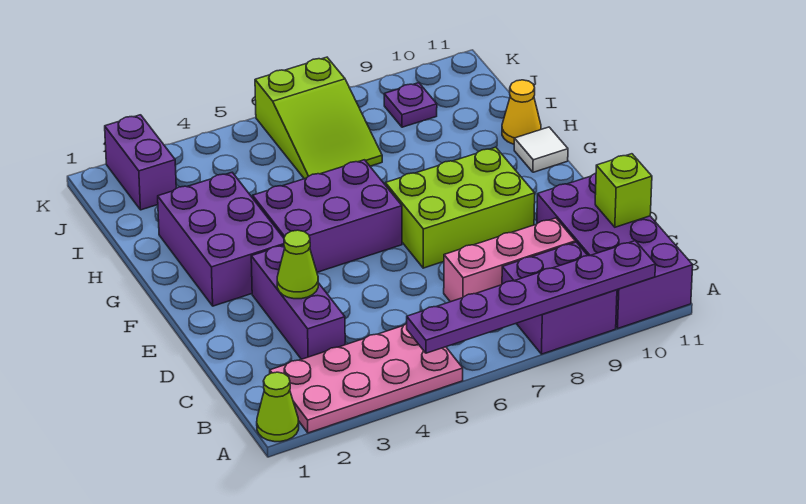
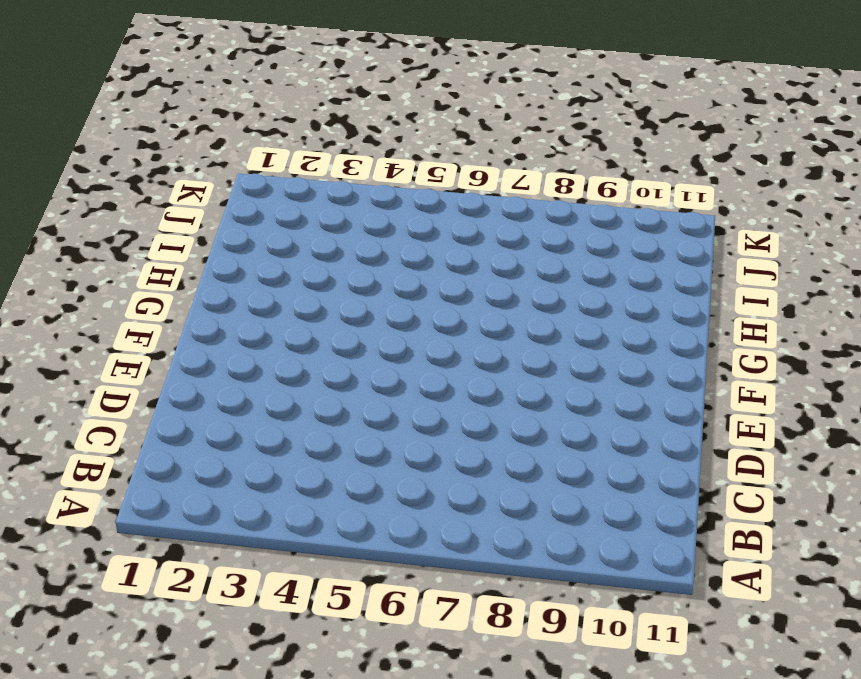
none -> lime 1x1 cone [257,372,299,442]
none -> pink 2x4 plate [270,324,463,433]
none -> purple 2x2 brick [502,242,617,354]

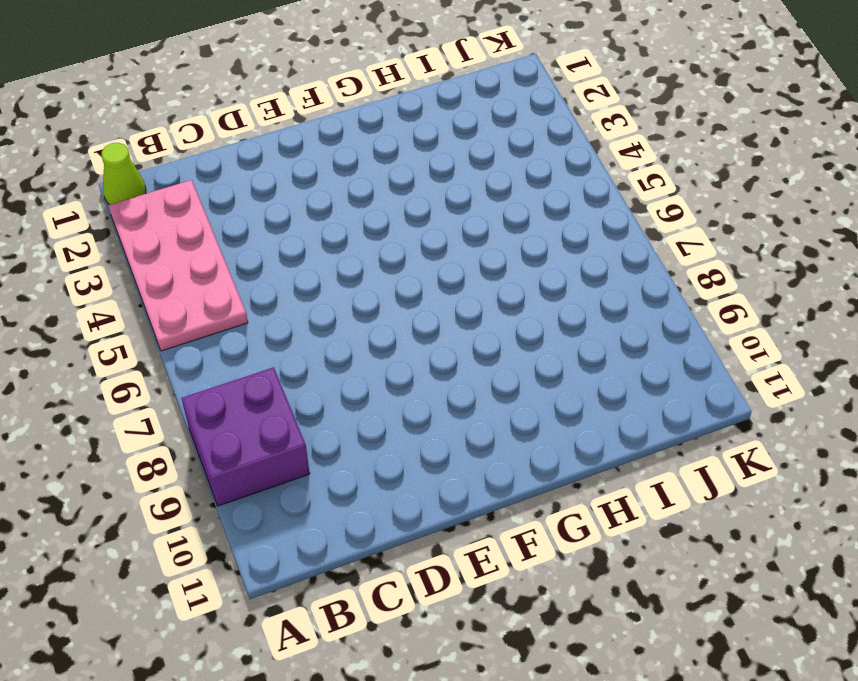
none -> purple 2x4 brick [537,173,693,328]
none -> purple 1x3 brick [251,245,345,359]
none -> pink 1x3 brick [444,218,575,302]

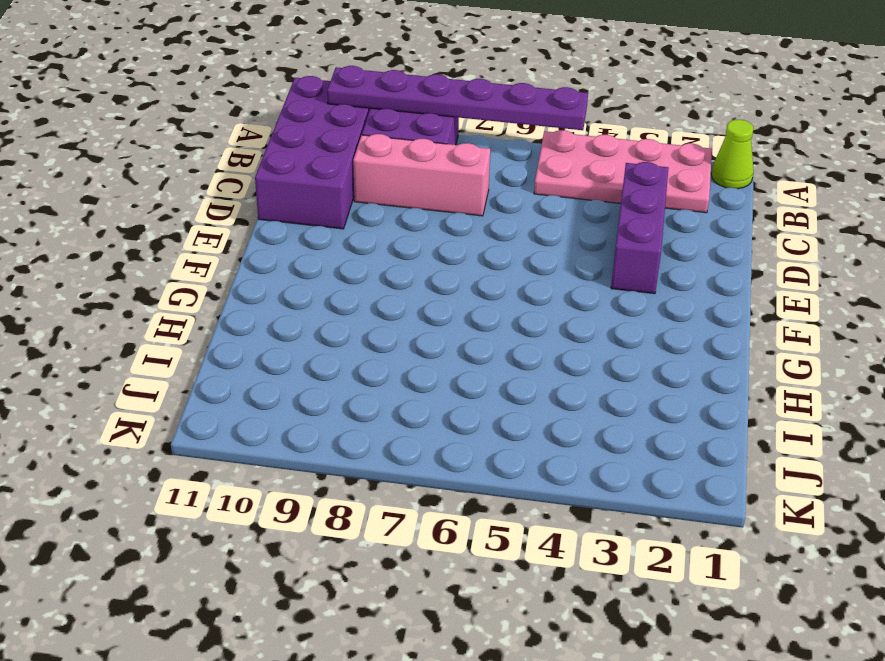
none -> lime 2x3 brick [385,147,535,268]
none -> purple 2x3 brick [158,173,284,306]
none -> purple 2x3 brick [253,160,402,272]

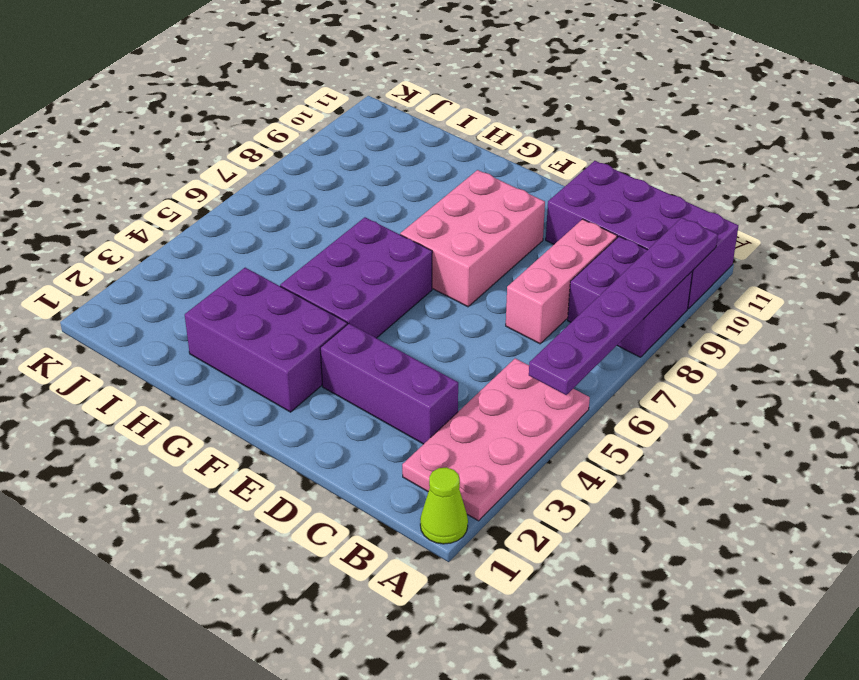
pink 2x3 brick [400,170,545,307] -> lime 2x3 brick [385,147,535,268]
none -> white 1x1 tile [514,127,568,172]
none -> yellow 1x1 cone [502,80,541,144]
none -> lime 2x3 slope [255,57,382,179]

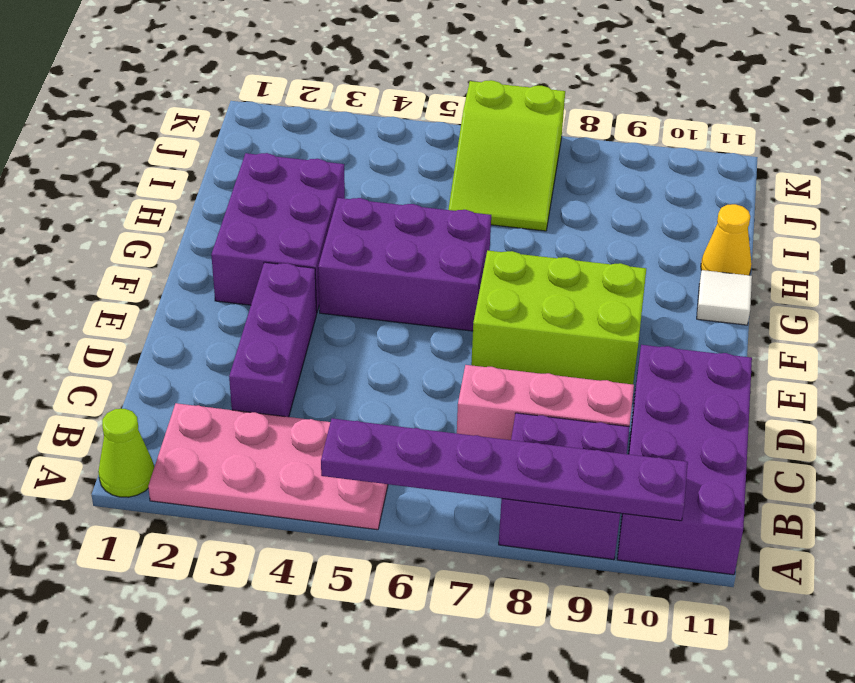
none -> purple 1x2 brick [105,115,176,210]
none -> purple 1x1 plate [384,83,437,127]
none -> lime 1x1 brick [595,154,652,227]

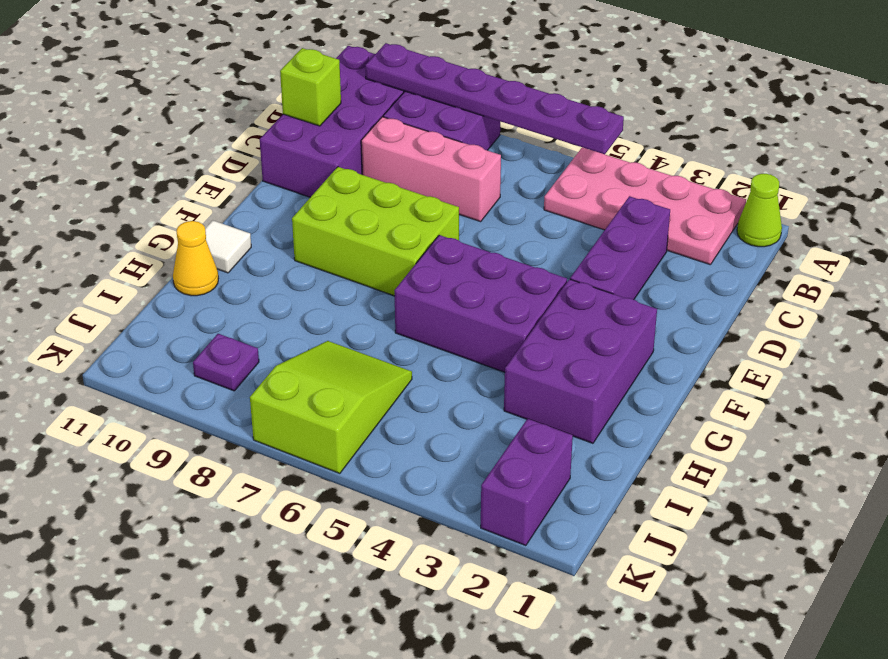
none -> lime 1x1 cone [277,230,318,299]

